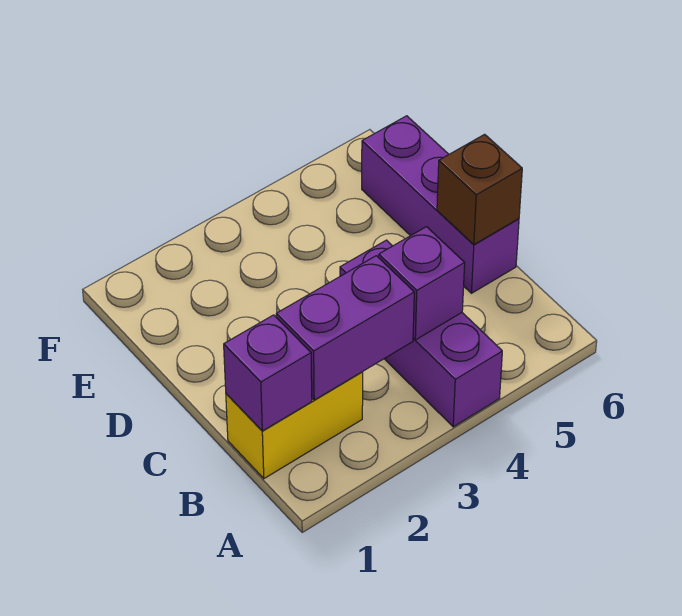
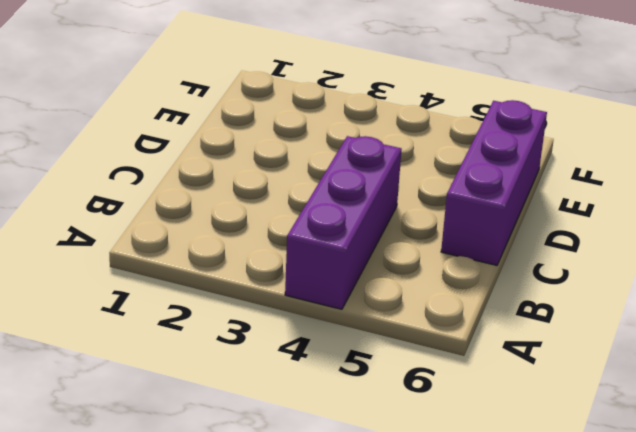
none -> yellow 1x2 brick [226,372,363,478]
none -> purple 1x1 brick [224,315,312,431]

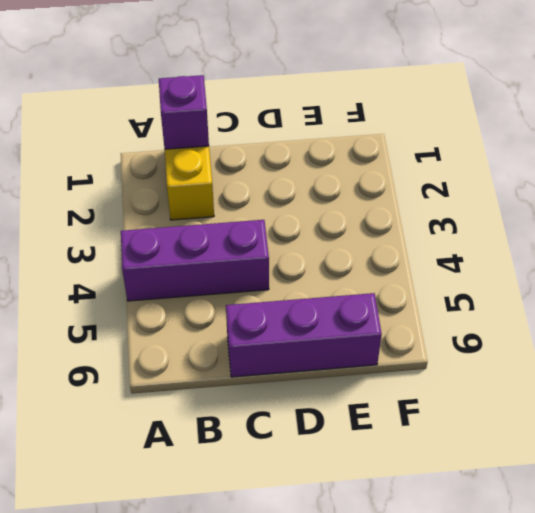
none -> purple 1x2 brick [276,256,414,400]
none -> purple 1x1 brick [379,227,465,340]

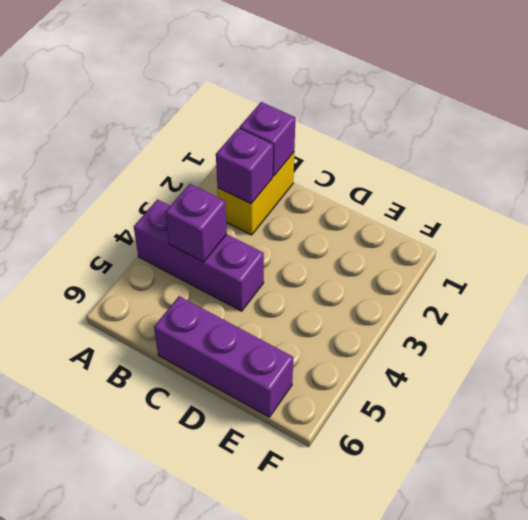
purple 1x1 brick [216,128,273,204] -> purple 1x2 brick [276,256,414,400]
none -> brown 1x1 brick [437,134,522,245]

